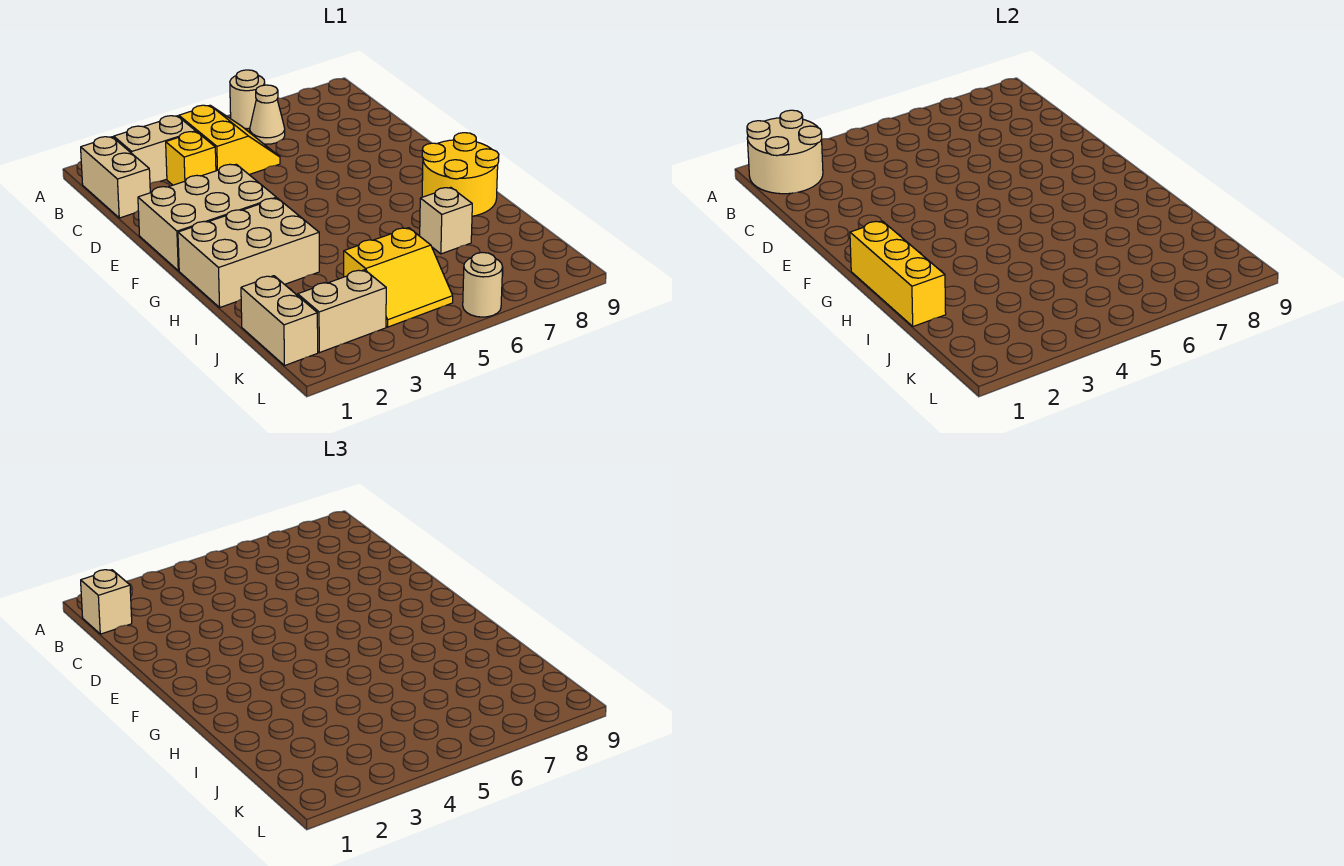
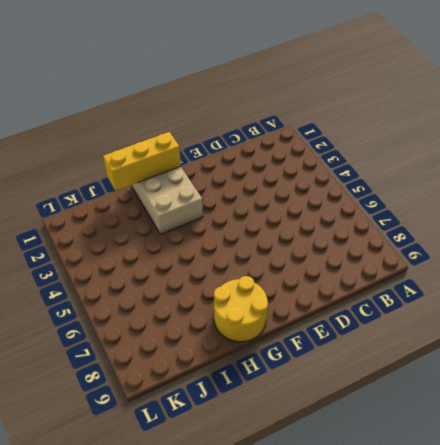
none -> tan 1x1 round brick [230,70,265,129]
none -> tan 1x2 brick [81,137,150,218]
none -> tan 1x2 brick [114,116,196,184]

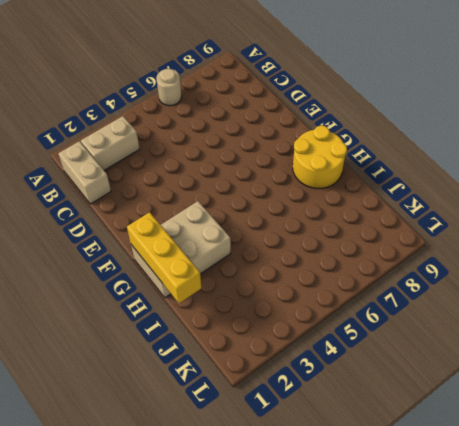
none -> yellow 2x2 slope [179,105,280,174]
none -> tan 1x1 cone [250,85,285,144]
none -> yellow 1x1 brick [166,132,216,185]

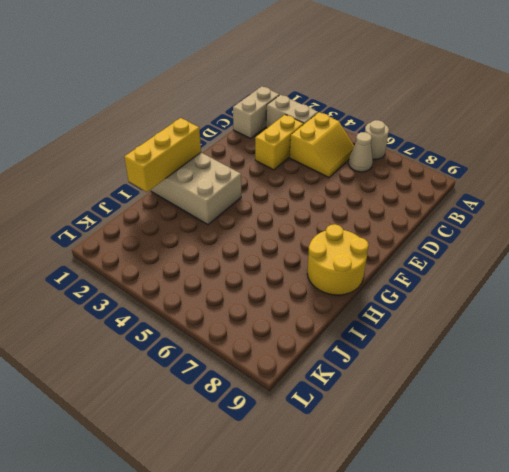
yellow 1x2 brick [255,115,304,170] -> yellow 1x1 brick [166,132,216,185]
none -> tan 2x3 brick [138,164,276,271]
none -> tan 1x1 brick [420,187,472,254]
none -> tan 1x2 brick [241,276,318,366]

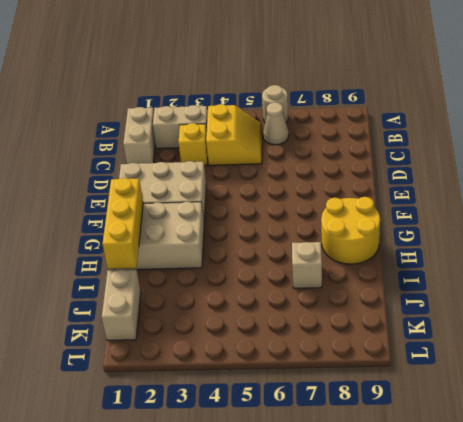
none -> yellow 2x2 slope [344,228,453,327]
none -> tan 1x2 brick [298,270,386,353]
none -> tan 1x1 round brick [463,252,503,317]

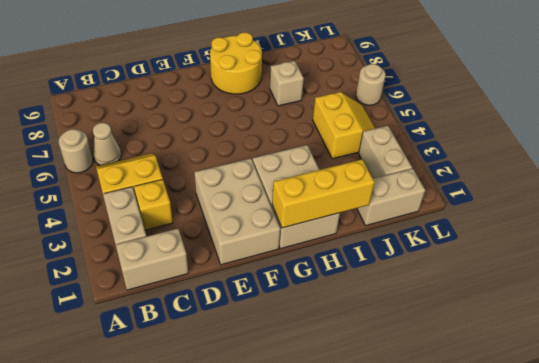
none -> tan 2x2 round brick [747,110,823,194]
none -> tan 1x1 brick [81,570,132,634]

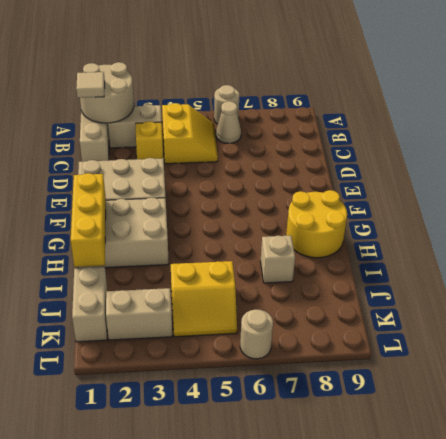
tan 1x1 tile [76,72,105,98] -> tan 1x1 brick [81,570,132,634]

